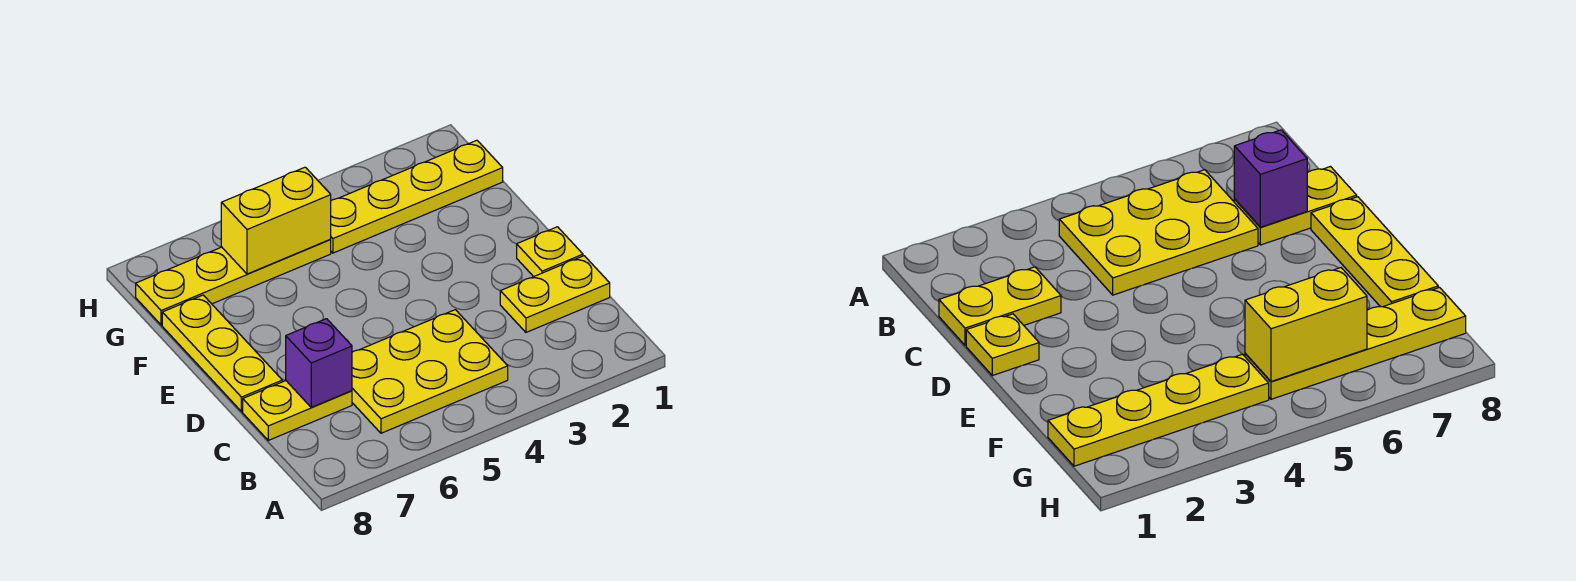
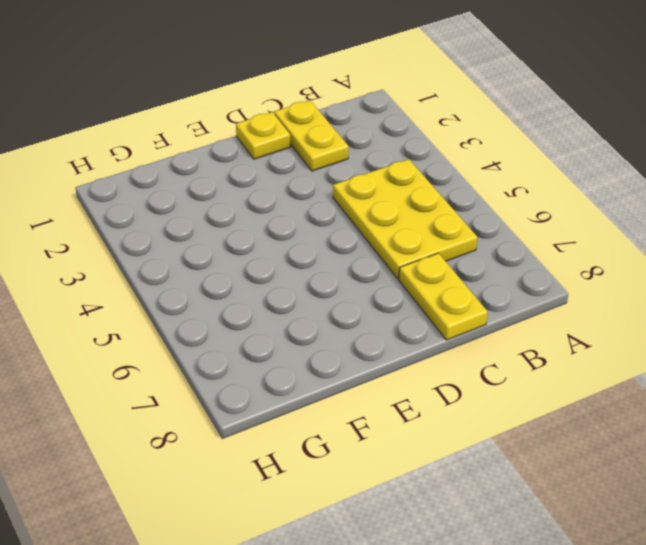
none -> yellow 1x3 plate [162,295,282,412]
none -> yellow 1x4 plate [331,140,503,253]

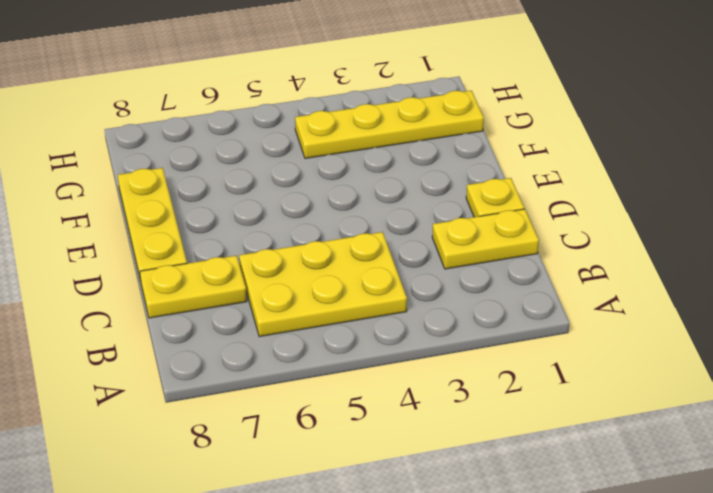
none -> yellow 1x4 plate [136,239,331,325]
none -> purple 1x1 brick [286,319,352,408]

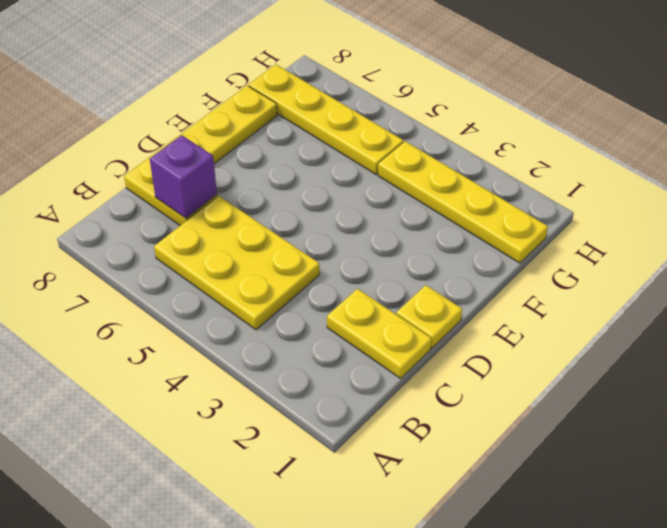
none -> yellow 1x2 brick [221,167,331,274]

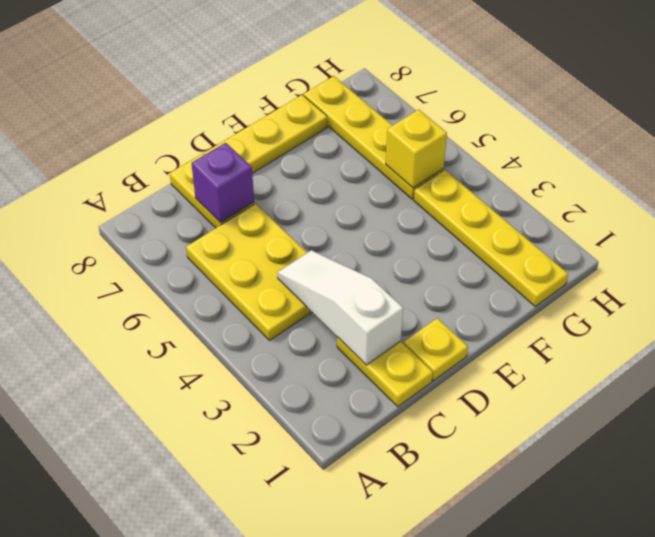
white 1x3 slope [277,250,403,365] -> none
yellow 1x1 brick [386,109,447,188] -> yellow 1x2 brick [221,167,331,274]

